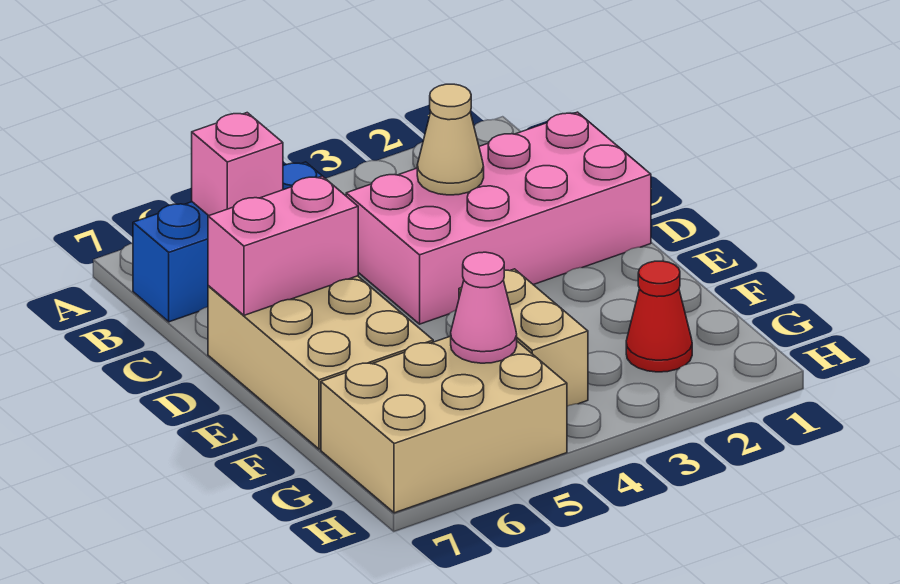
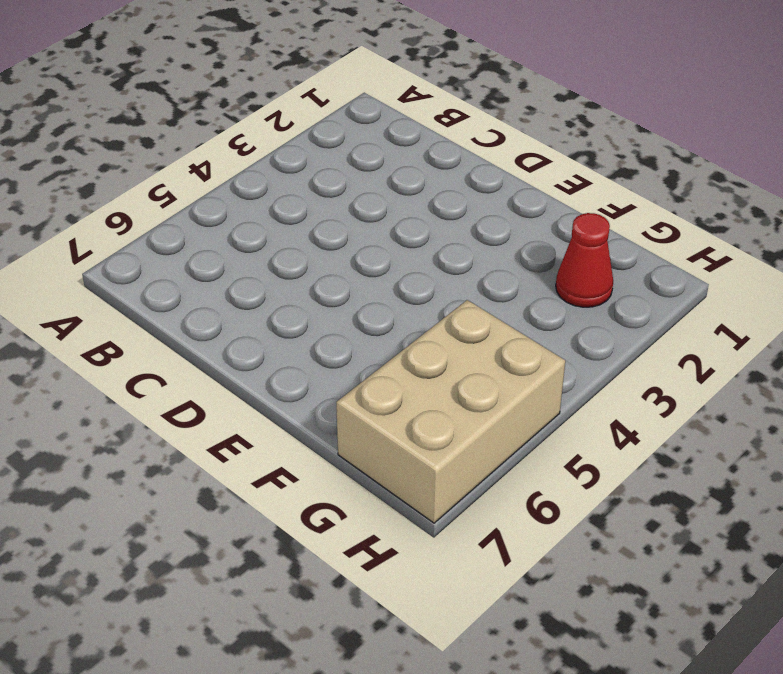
none -> blue 1x3 brick [133,162,322,322]
none -> pink 2x4 brick [346,112,651,324]

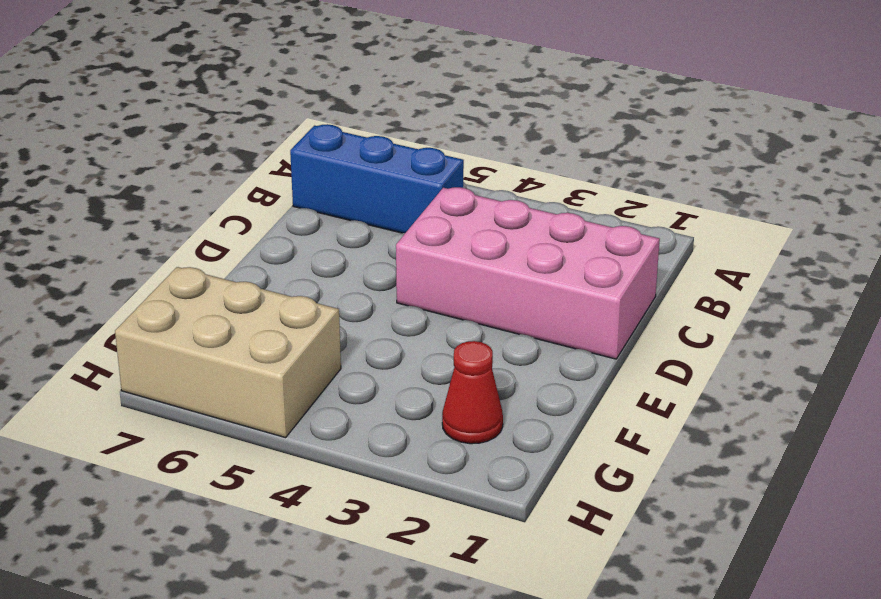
none -> tan 2x3 brick [208,276,433,449]
none -> tan 1x2 brick [459,269,588,406]

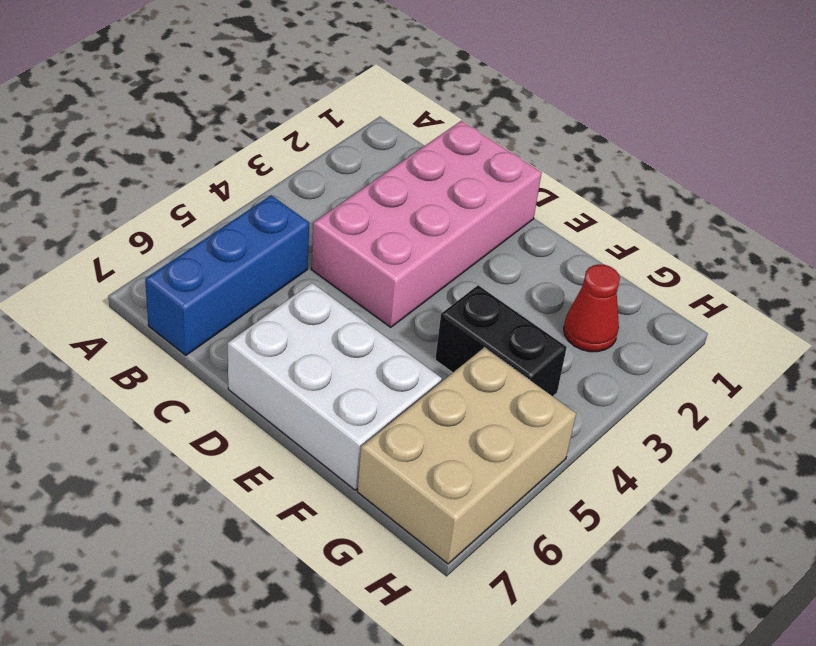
white 2x3 brick [228,283,442,490] -> tan 2x3 brick [208,276,433,449]
black 1x2 brick [435,285,567,396] -> tan 1x2 brick [459,269,588,406]
none -> pink 1x1 brick [192,113,283,216]
none -> tan 1x1 cone [417,84,484,195]

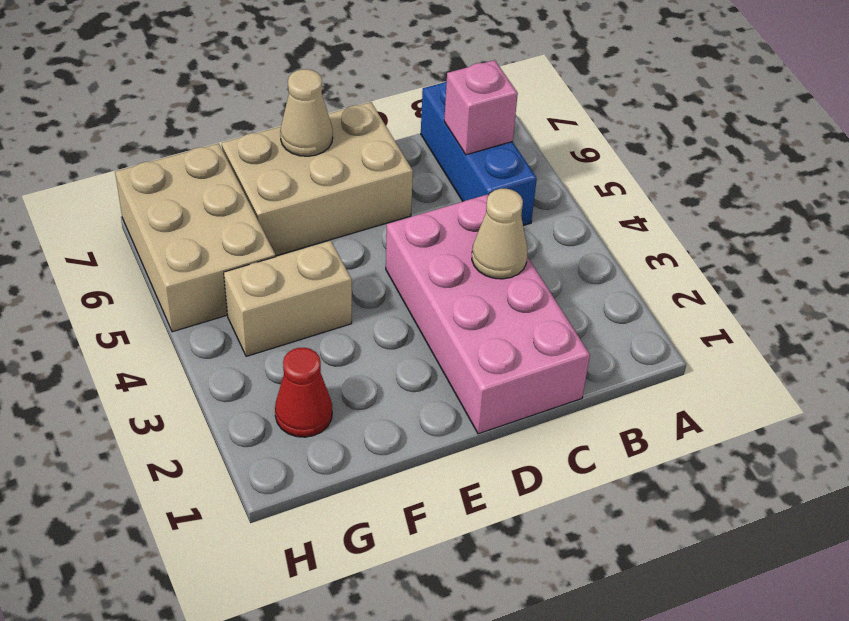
tan 1x1 cone [280,69,333,156] -> none
none -> pink 1x2 brick [208,176,358,315]
none -> pink 1x1 cone [451,252,517,363]

